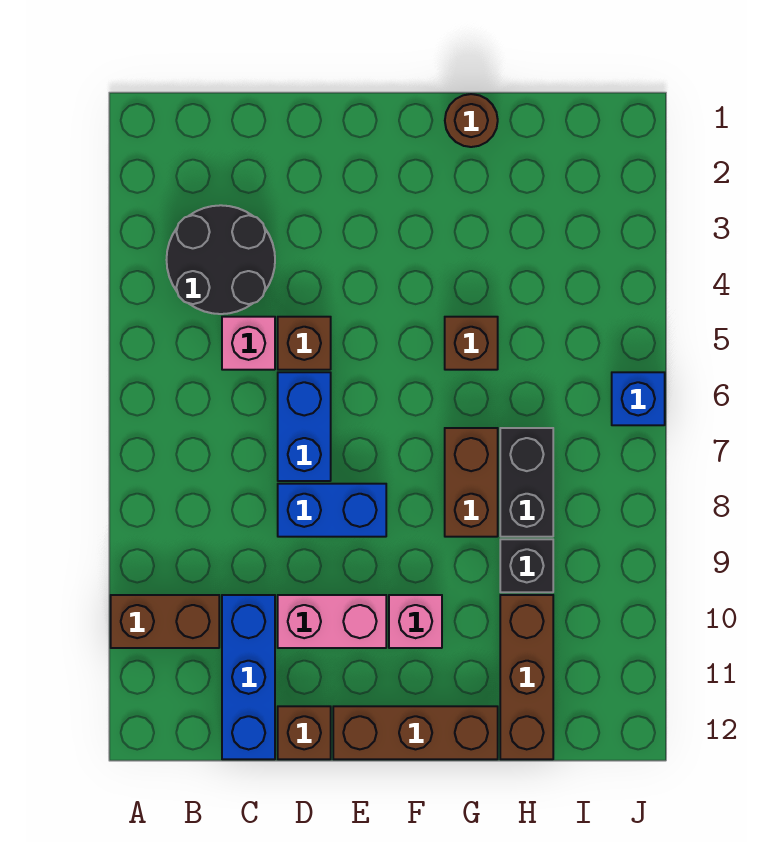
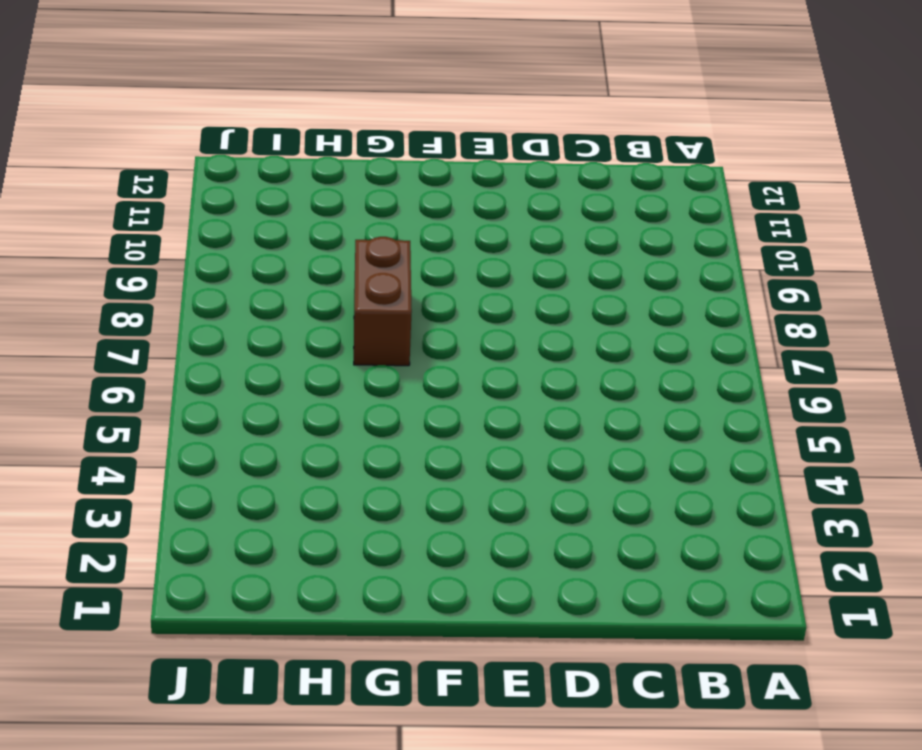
none -> brown 1x2 brick [111,595,219,648]
none -> black 2x2 round brick [167,205,275,314]
none -> pink 1x1 brick [222,317,275,370]

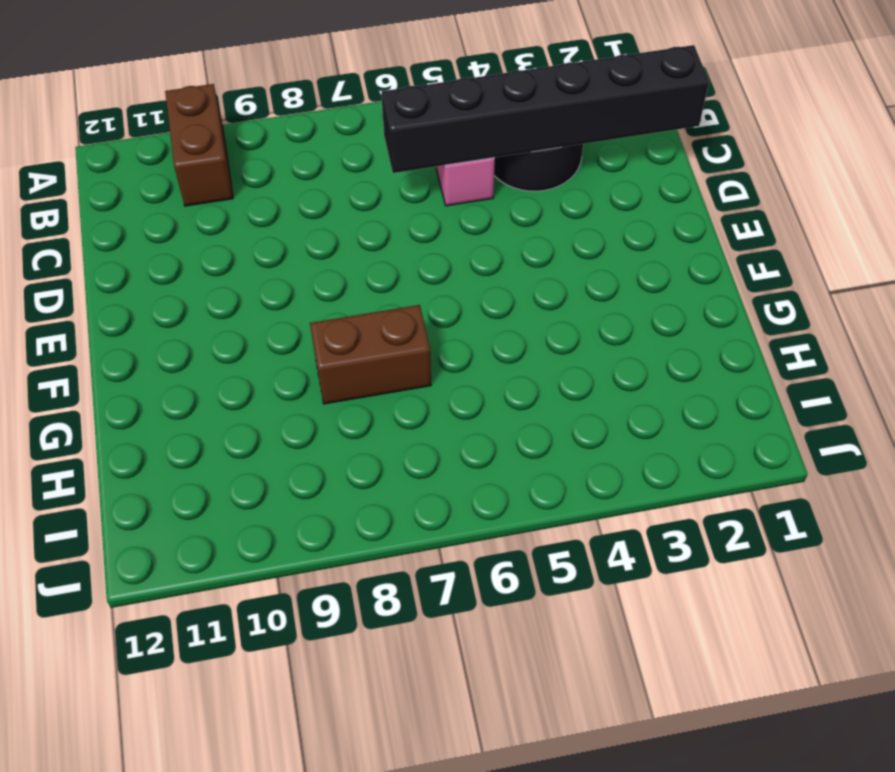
black 1x6 brick [381,45,709,173] -> none
none -> blue 1x3 brick [222,595,275,759]
none -> brown 1x1 brick [278,317,331,370]
none -> blue 1x2 brick [278,372,331,481]

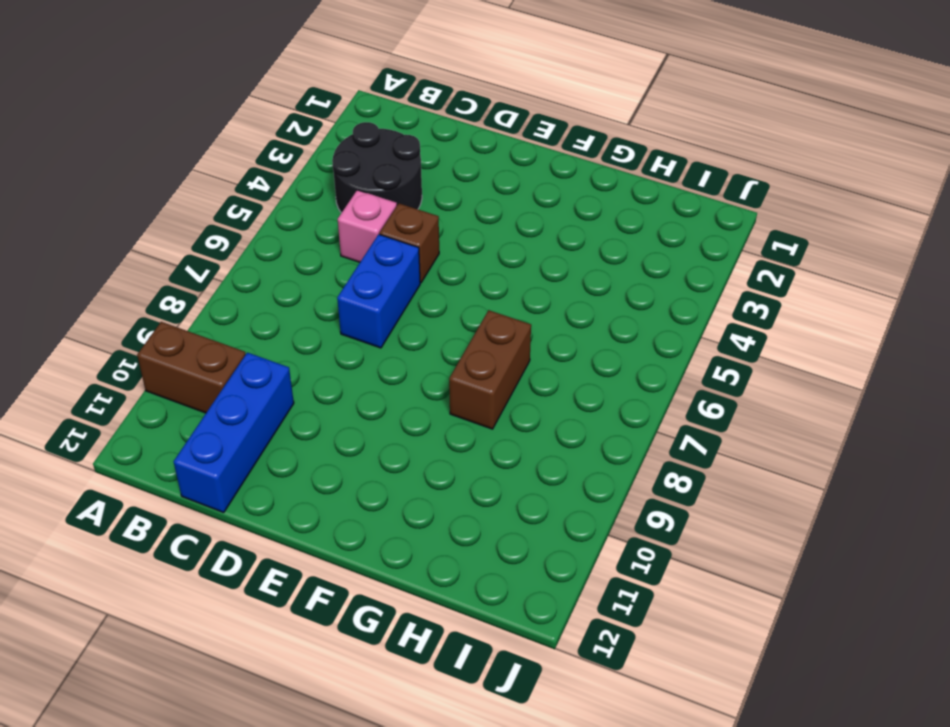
none -> blue 1x2 brick [278,484,386,537]
none -> pink 1x2 brick [278,595,386,648]
none -> brown 1x1 brick [278,706,331,759]

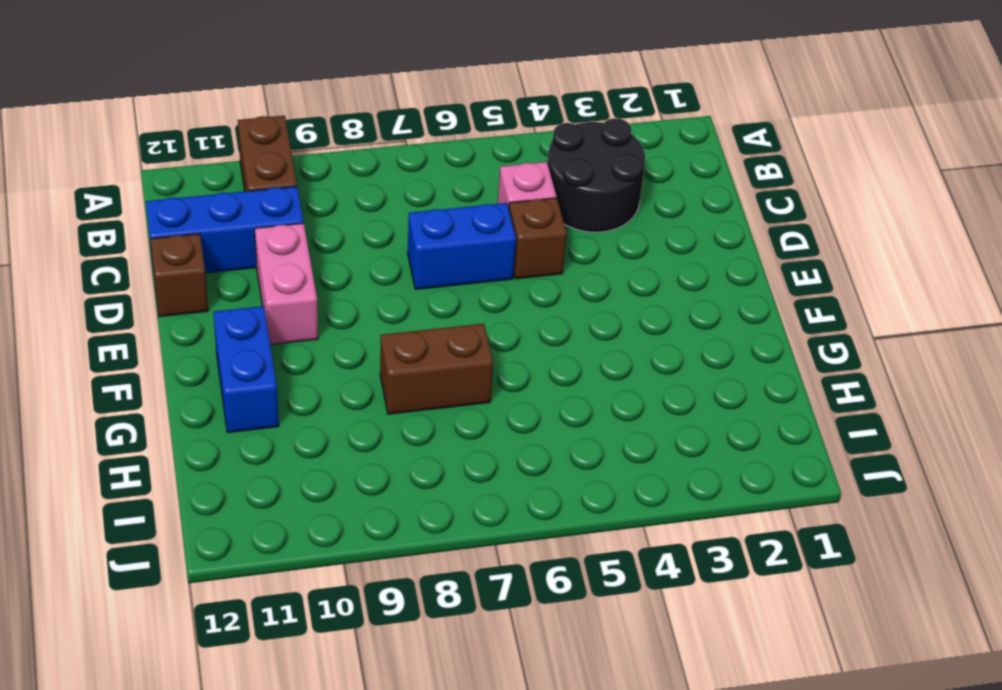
blue 1x2 brick [213,306,279,432] -> blue 1x2 brick moved to [278,484,386,537]
none -> brown 1x3 brick [333,706,498,759]
none -> pink 1x1 brick [389,595,442,648]
none -> brown 1x1 round brick [445,94,498,147]

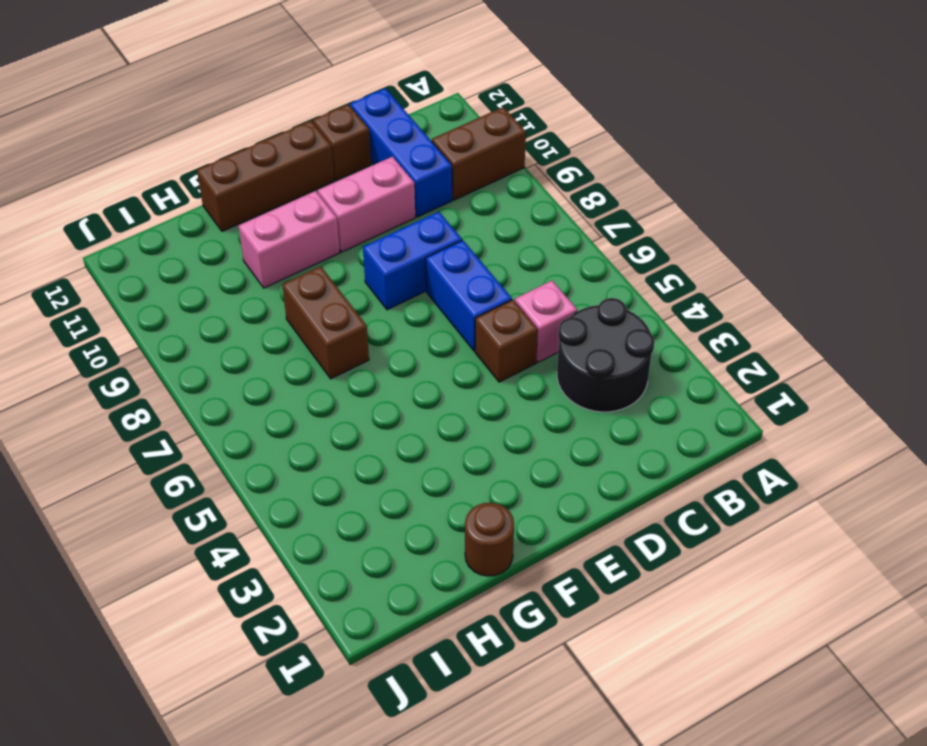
pink 1x2 brick [239,191,340,288] -> pink 1x1 brick [389,595,442,648]
none -> brown 1x1 brick [445,317,498,370]
none -> black 1x2 brick [500,428,553,537]
none -> black 1x1 brick [500,539,553,592]

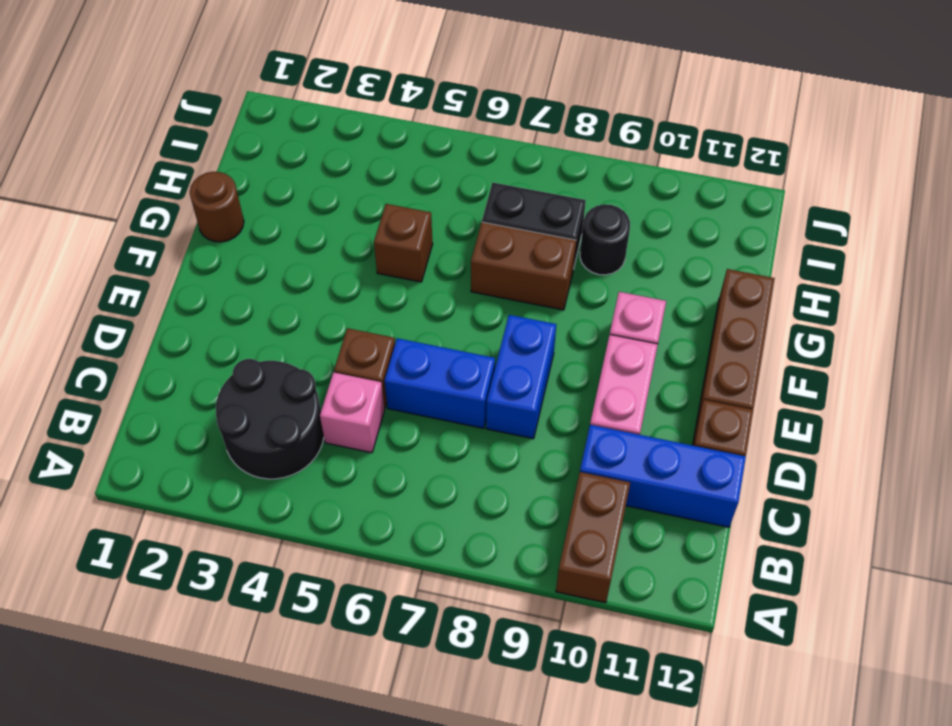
black 1x1 round brick [580,204,630,275] -> black 1x1 brick [500,539,553,592]
none -> brown 1x3 brick [500,595,553,759]
none -> blue 1x1 brick [612,372,665,425]

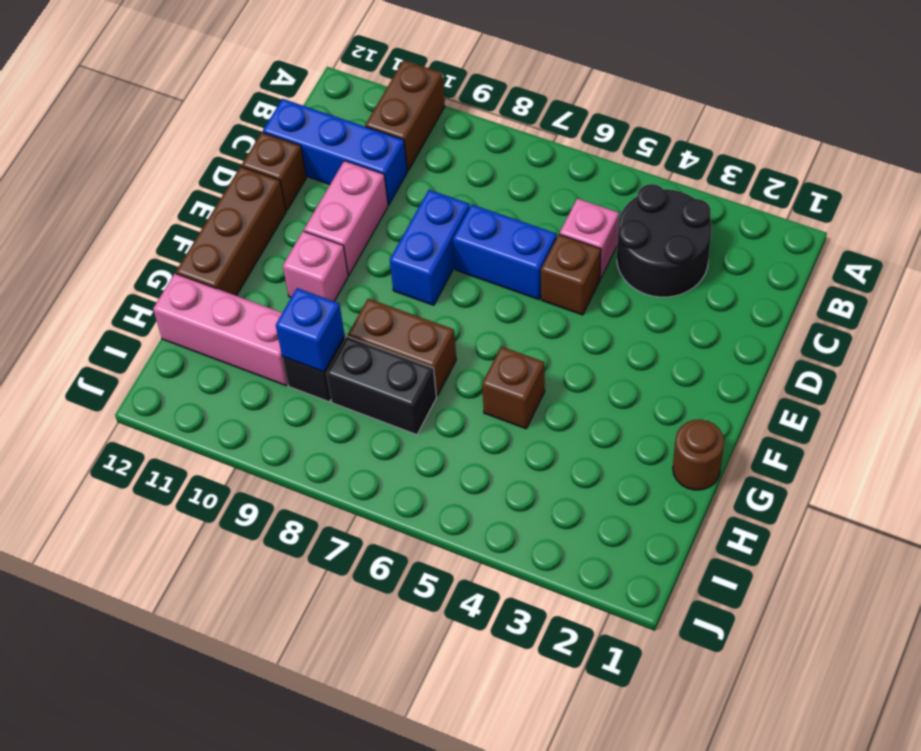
blue 1x1 brick [276,288,345,372] -> blue 1x1 brick moved to [612,372,665,425]
pink 1x3 brick [153,274,288,385] -> brown 1x3 brick [500,595,553,759]

